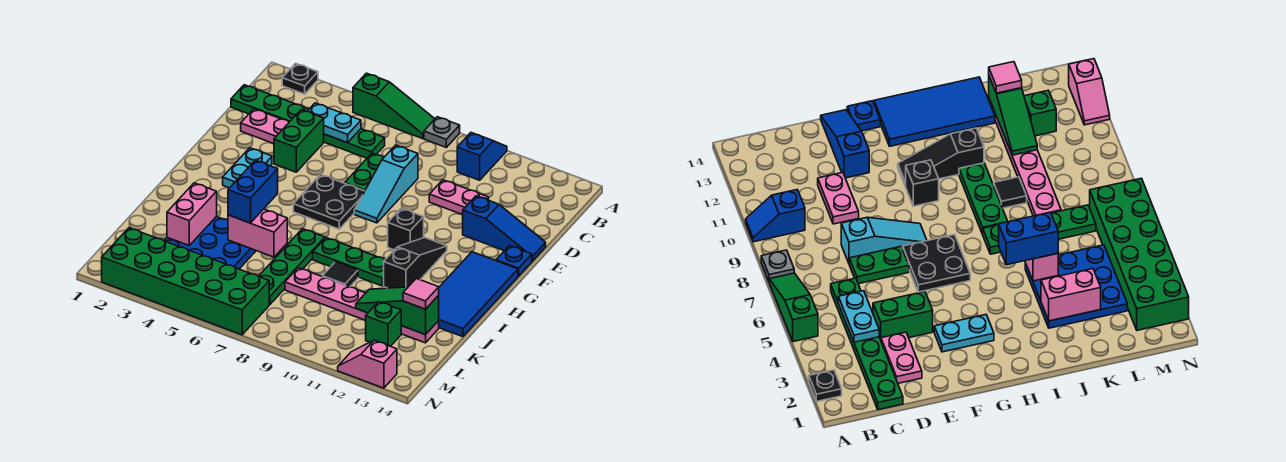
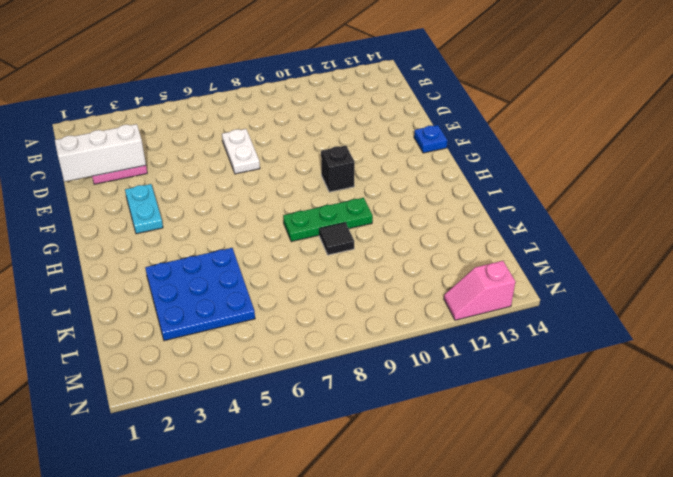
white 1x3 brick [55,124,146,182] -> none
white 1x2 plate [222,129,260,174] -> green 1x2 plate [345,153,384,191]
none -> black 1x1 plate [282,63,318,94]
none -> green 1x3 slope [353,73,435,139]
none -> grey 1x1 plate [424,117,460,147]
none -> blue 1x2 slope [457,133,507,180]

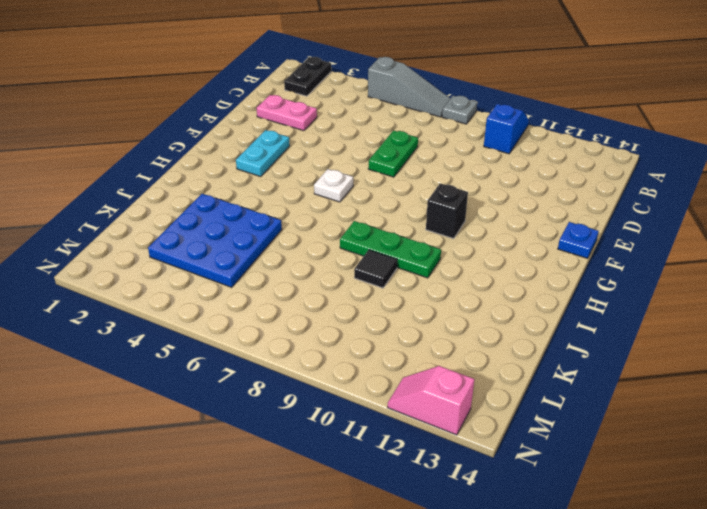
black 1x2 plate [284,57,331,96] -> black 1x1 plate [282,63,318,94]
grey 1x3 slope [368,57,451,117] -> green 1x3 slope [353,73,435,139]
white 1x1 plate [314,169,353,202] -> black 2x2 plate [293,174,365,229]
none -> green 1x6 plate [231,85,385,158]
none -> green 1x2 brick [274,110,324,172]
none -> cyan 1x3 slope [354,145,418,223]
none -> pink 1x2 plate [429,180,489,215]

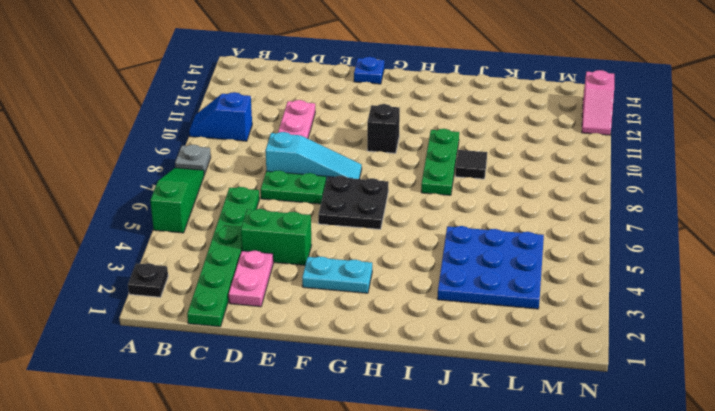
none -> blue 1x3 slope [463,196,546,261]
none -> black 1x3 slope [384,237,447,288]
none -> blue 2x4 tile [438,252,518,337]
none -> green 1x4 plate [259,229,325,305]

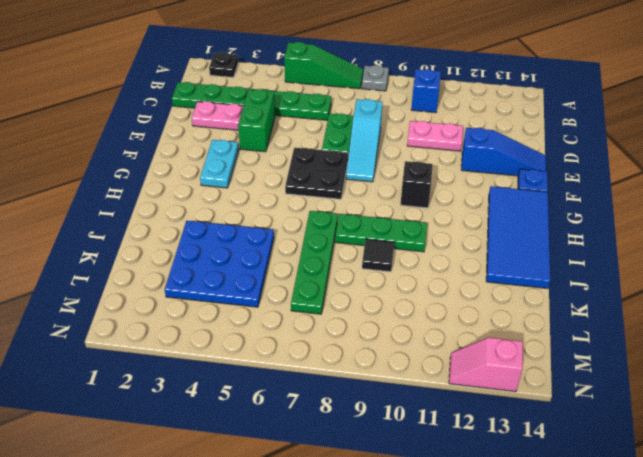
none -> black 1x3 slope [384,237,447,288]
none -> pink 1x6 plate [285,268,439,343]
none -> green 1x1 brick [366,302,401,346]
none -> green 2x6 brick [102,228,269,335]

